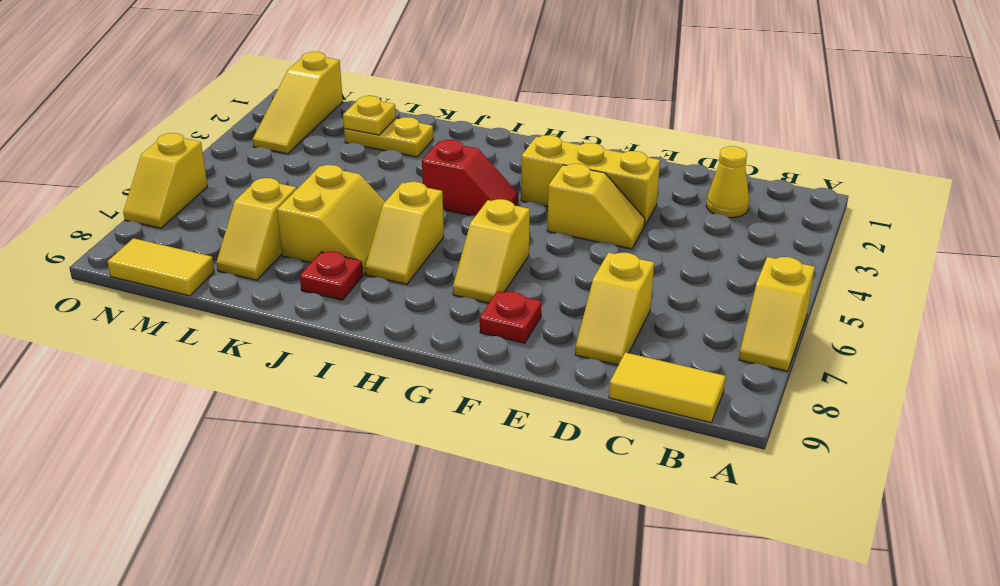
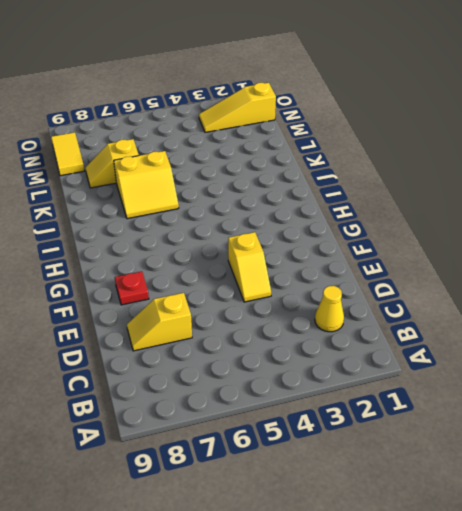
none -> yellow 1x2 slope [739,257,815,371]
none -> yellow 1x2 tile [609,352,726,423]
none -> yellow 1x3 brick [521,135,660,226]

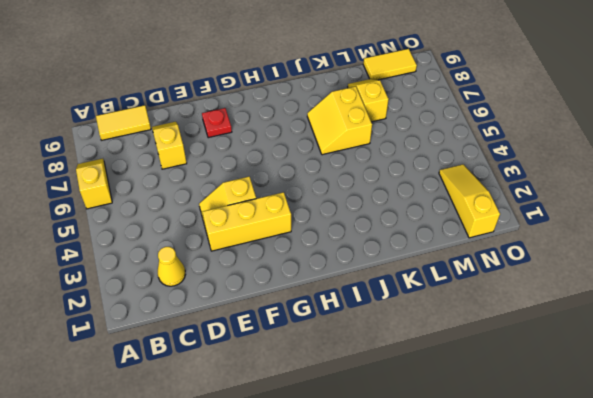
none -> yellow 1x2 slope [453,199,530,303]
none -> red 1x2 slope [422,140,518,216]
none -> yellow 1x2 slope [365,182,444,284]

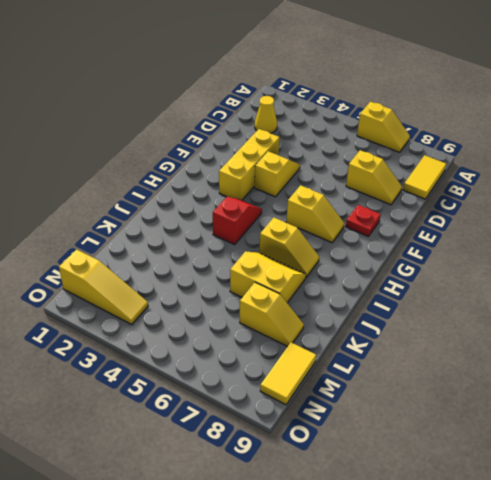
none -> red 1x1 plate [300,252,363,300]
none -> yellow 1x2 plate [344,117,433,157]
none -> yellow 1x2 slope [123,133,208,228]

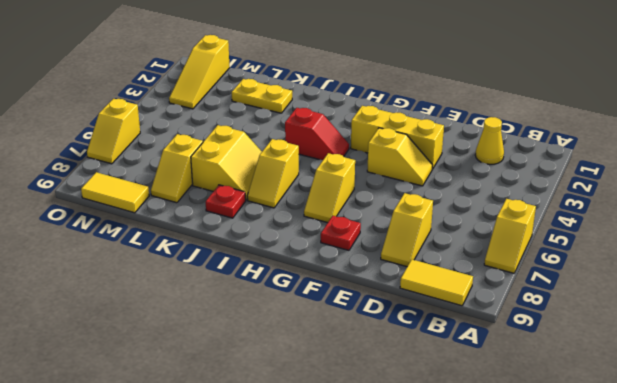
none -> yellow 1x1 plate [343,96,396,135]

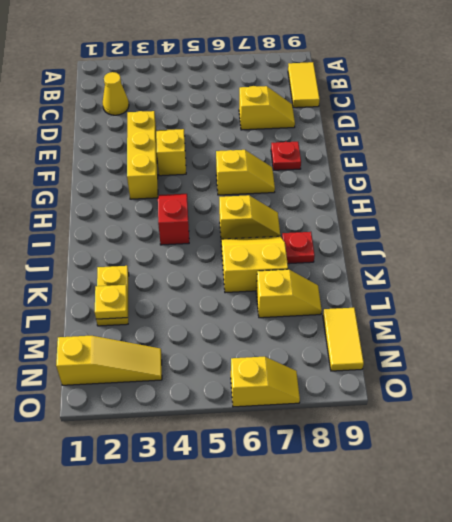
none -> yellow 1x2 slope [739,257,815,371]

